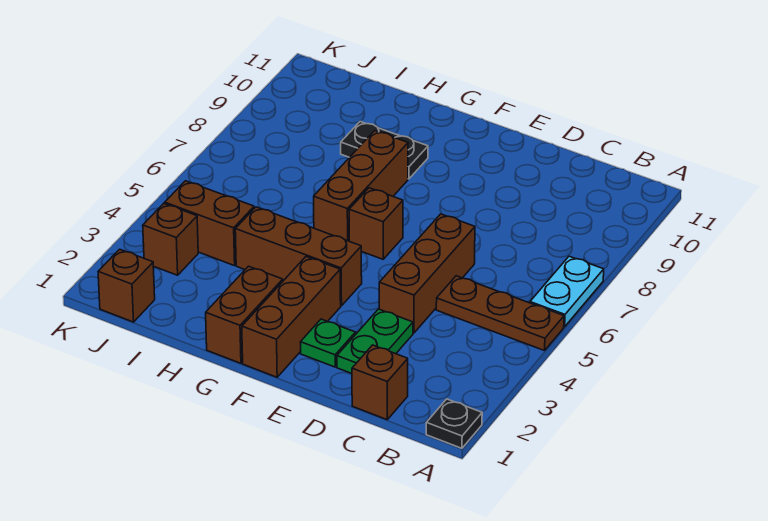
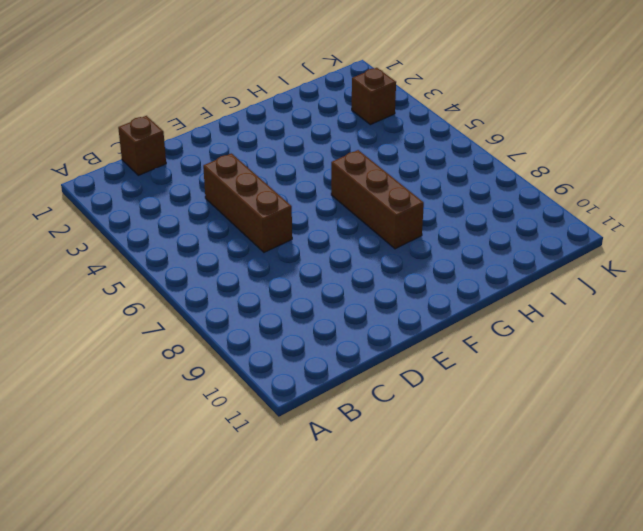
none -> black 1x1 plate [426,399,482,448]
none -> brown 1x3 plate [436,276,564,351]
none -> cyan 1x2 plate [530,256,604,327]

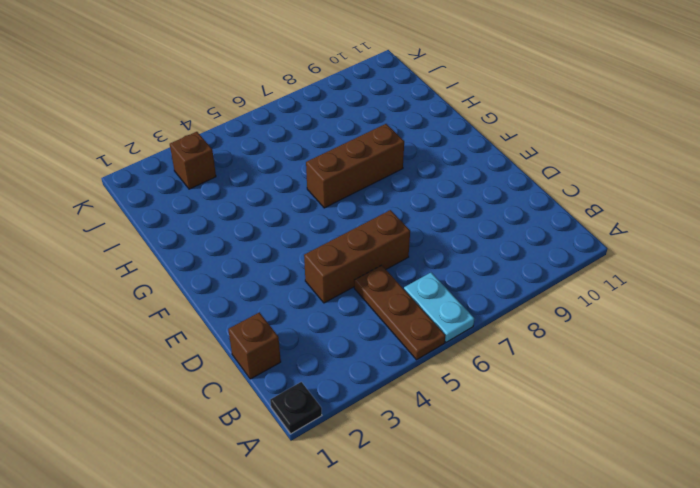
cyan 1x2 plate [404,273,474,342] -> cyan 1x2 plate turned to [530,256,604,327]
none -> green 1x2 plate [337,309,413,373]
none -> green 1x1 plate [301,319,356,367]
none -> brown 1x3 brick [242,257,341,377]

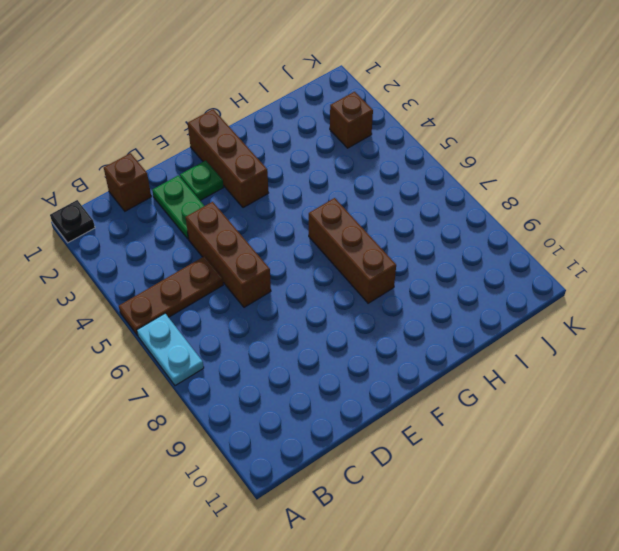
none -> brown 1x3 brick [235,207,362,306]
none -> brown 1x1 brick [349,188,403,259]
none -> brown 1x2 brick [206,266,283,363]

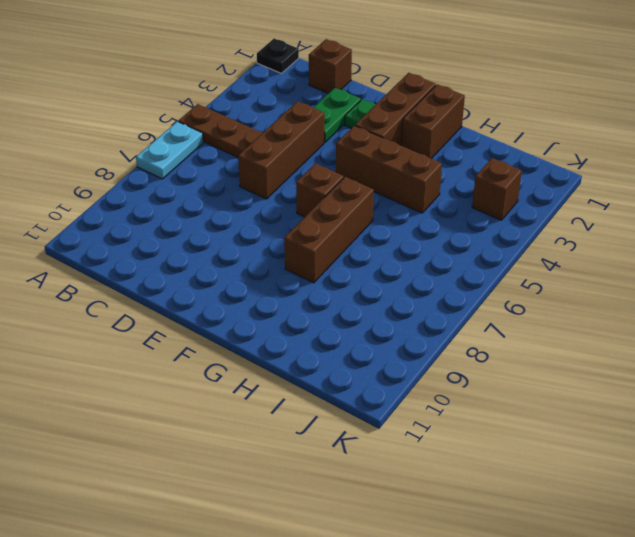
none -> black 1x2 plate [341,122,428,179]
none -> brown 1x2 brick [165,181,254,266]
none -> brown 1x1 brick [98,249,155,322]

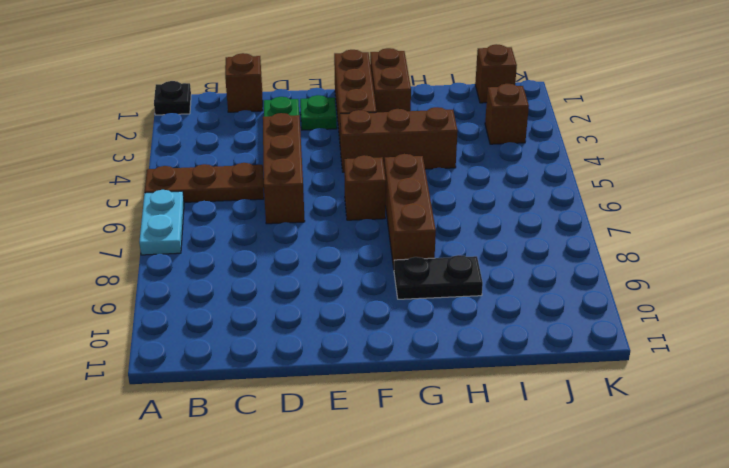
none -> brown 1x2 brick [165,181,254,266]

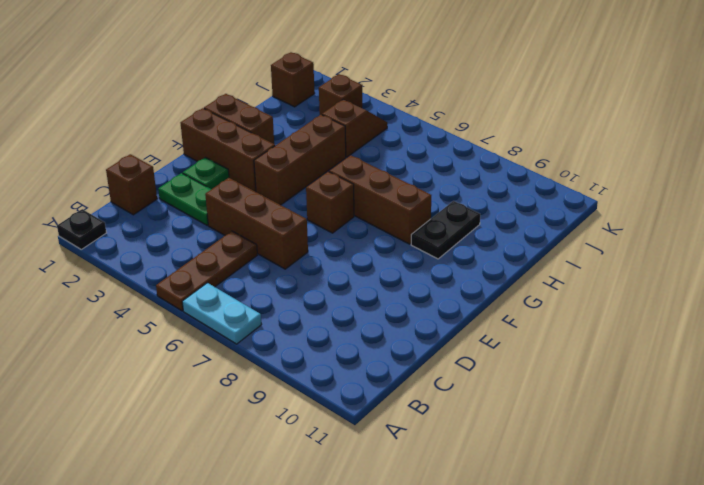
brown 1x2 slope [322,100,387,157] -> brown 1x2 brick [165,181,254,266]

